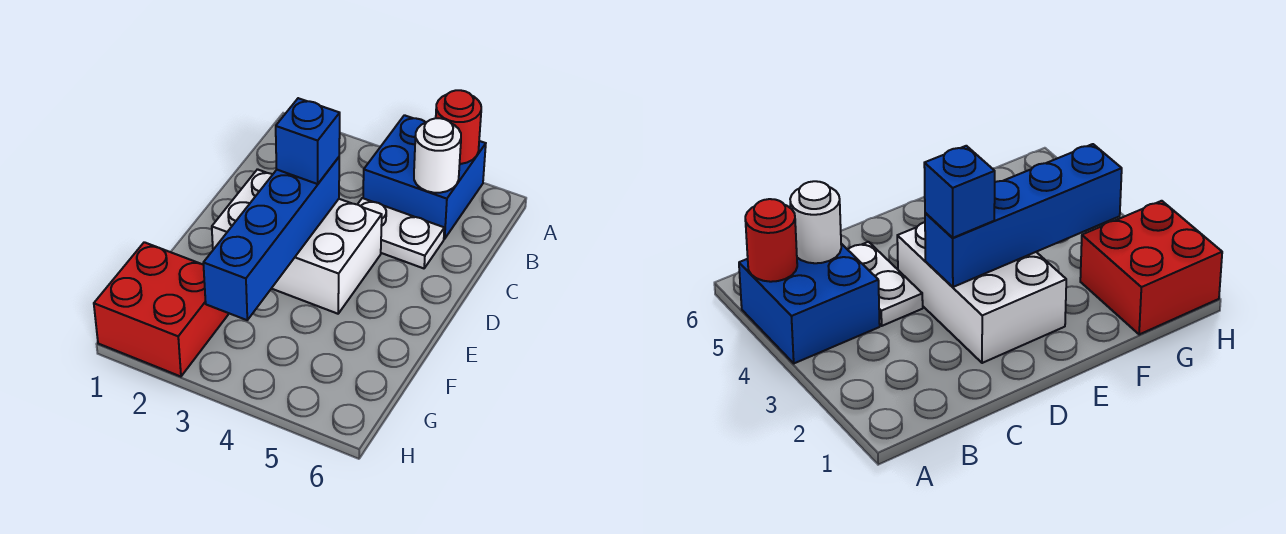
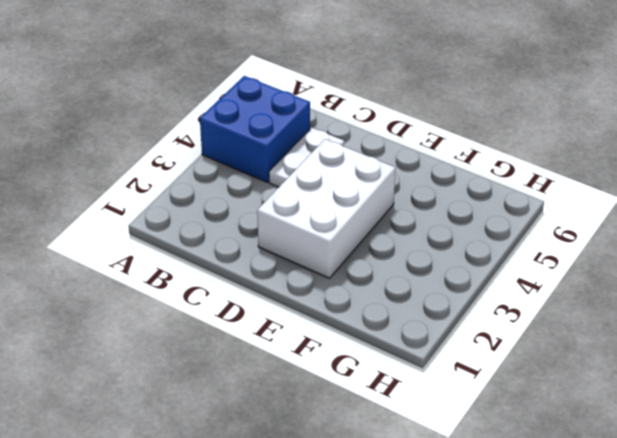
none -> red 2x2 brick [94,242,229,377]
none -> red 1x1 round brick [436,90,481,164]

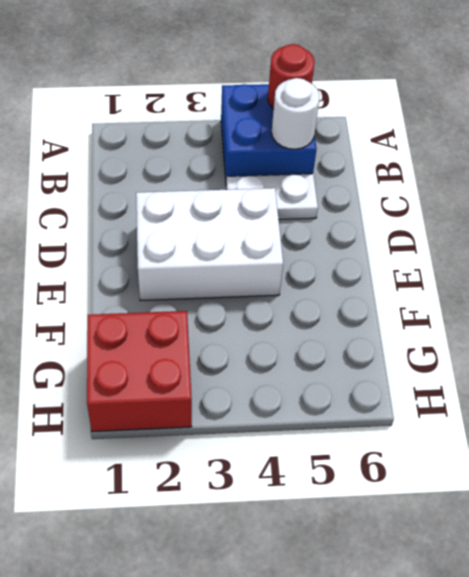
none -> blue 1x4 brick [203,157,339,320]
none -> blue 1x1 brick [276,98,340,184]

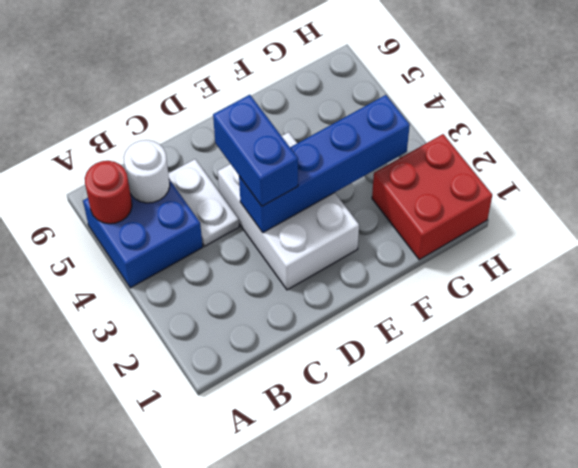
blue 1x2 brick [213,95,298,206] -> blue 1x1 brick [276,98,340,184]

